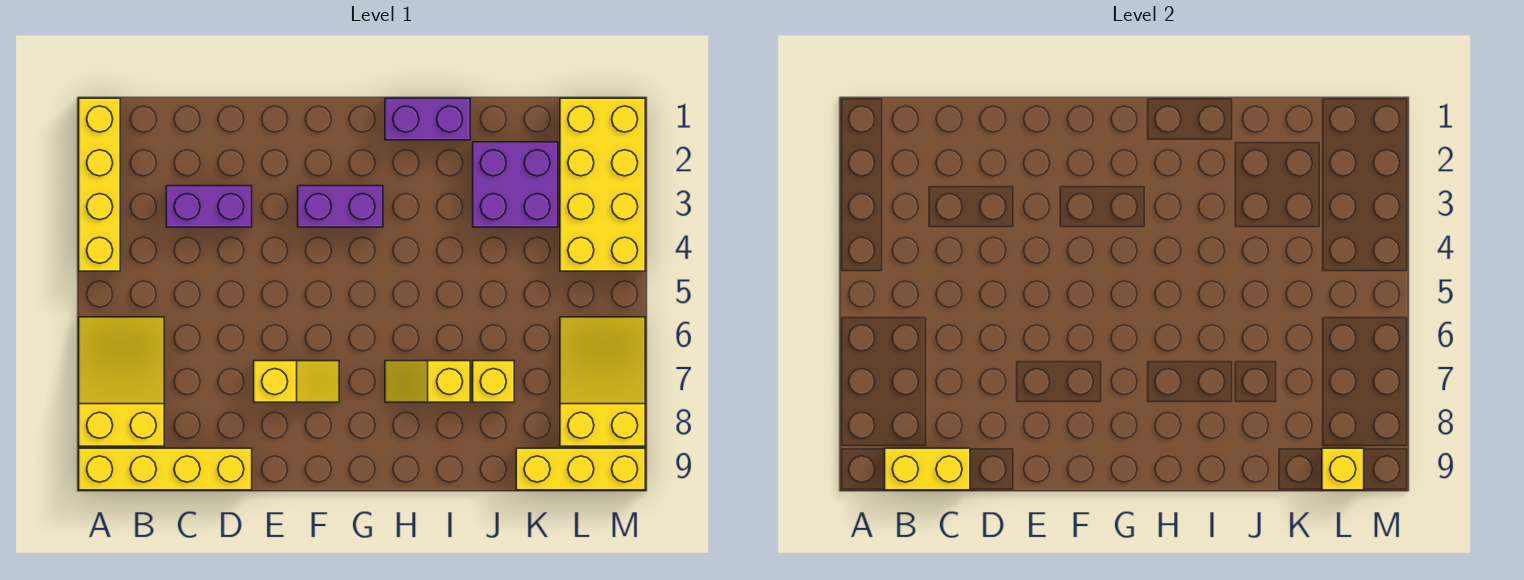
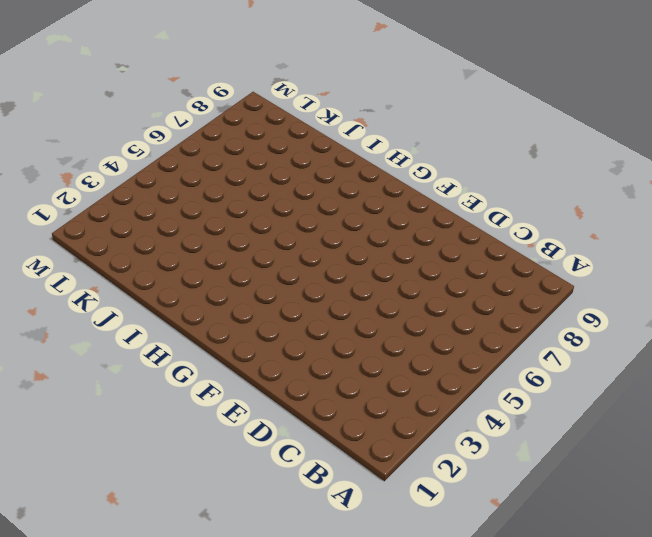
none -> yellow 1x4 brick [79,98,120,271]
none -> yellow 2x3 slope [79,317,164,446]
none -> yellow 1x4 brick [79,448,252,490]

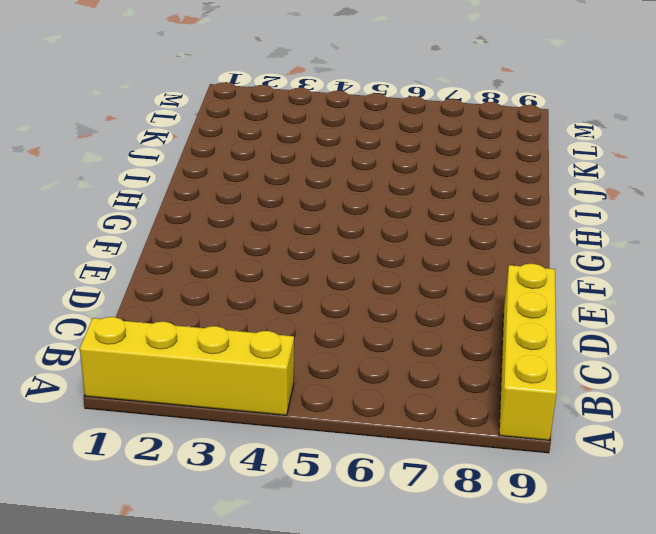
none -> yellow 2x3 slope [79,317,164,446]
none -> purple 1x2 brick [166,186,252,227]
none -> yellow 1x2 slope [254,361,339,402]

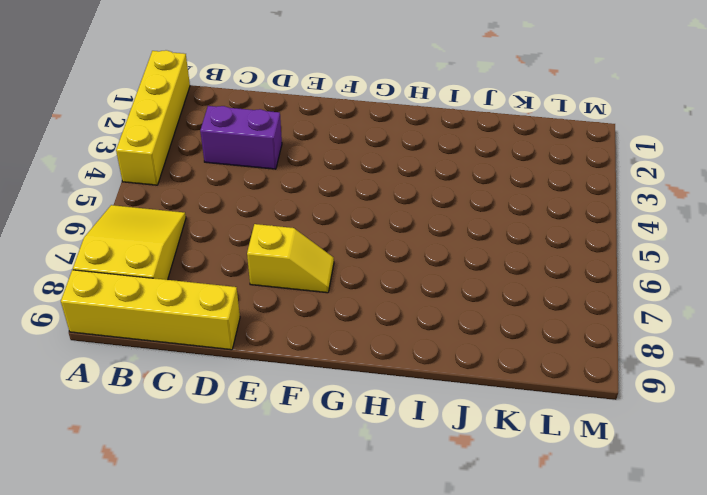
none -> purple 1x2 brick [298,186,383,227]
none -> purple 1x2 brick [385,98,470,140]
none -> yellow 1x2 slope [385,361,470,402]

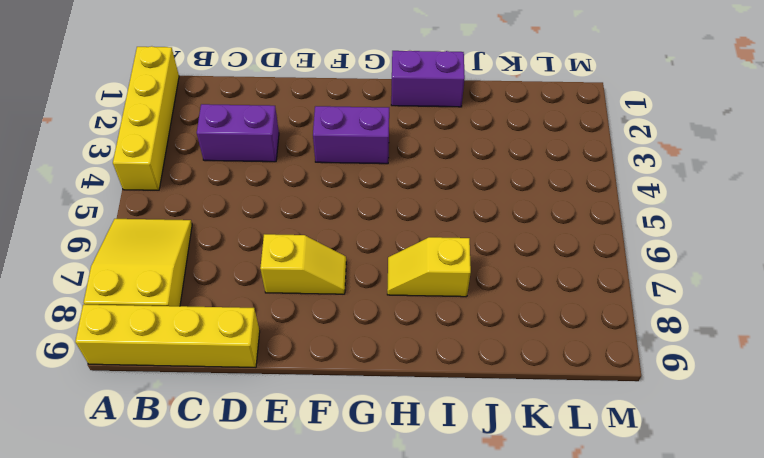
none -> purple 2x2 brick [473,142,558,227]
none -> yellow 1x1 brick [473,361,514,402]
none -> yellow 1x3 brick [516,448,645,490]

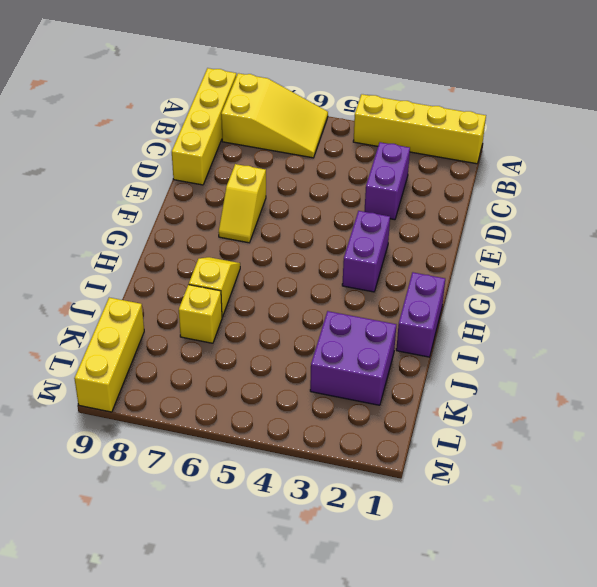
none -> yellow 2x4 brick [560,98,645,271]
none -> yellow 2x3 slope [560,317,645,446]
none -> yellow 1x2 brick [885,448,970,490]

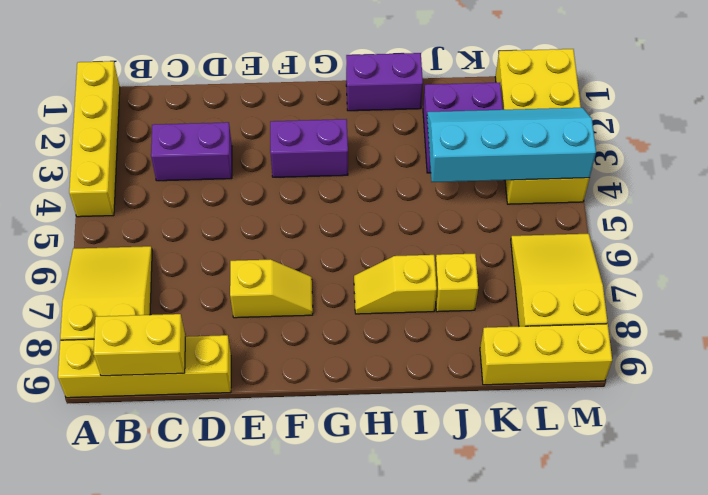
cyan 2x4 slope [427,108,596,182] -> none
none -> yellow 1x1 brick [1322,448,1364,490]

